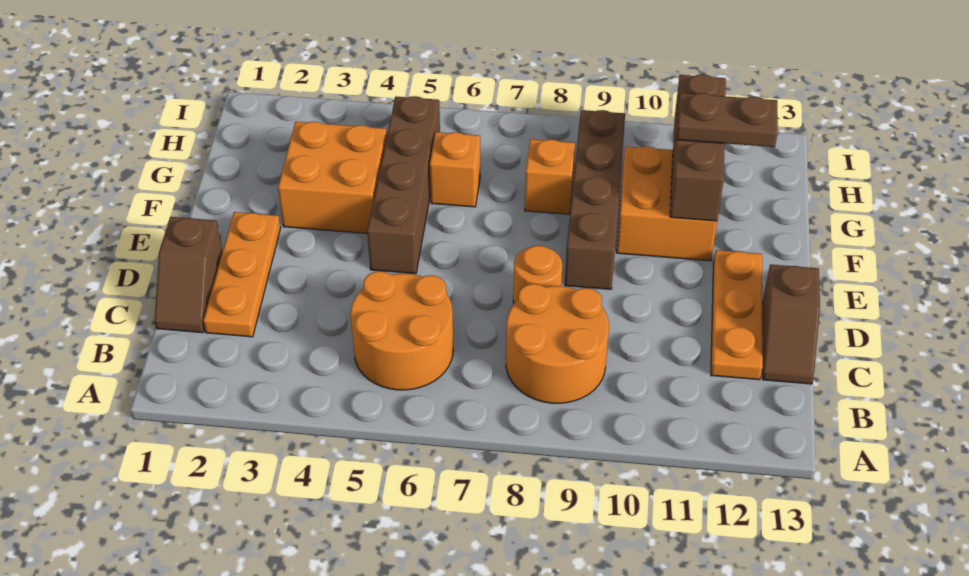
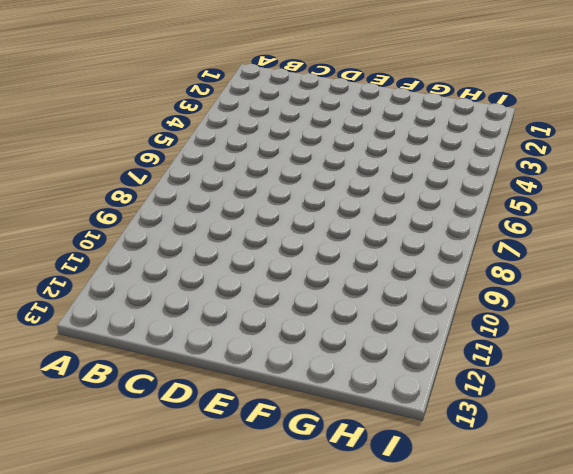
none -> orange 2x2 round brick [351,271,453,390]
none -> orange 2x2 round brick [506,284,609,403]
none -> brown 1x2 slope [155,217,222,333]

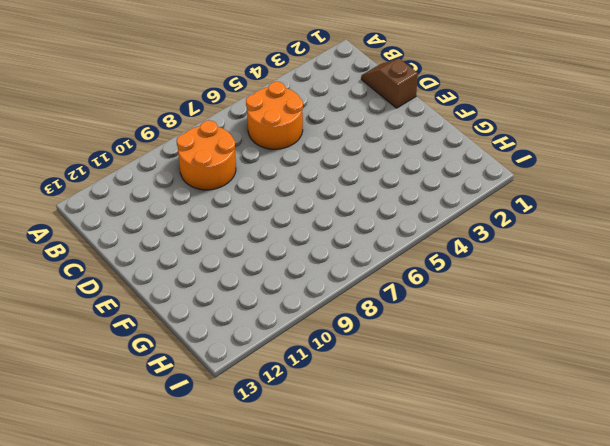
none -> orange 1x3 plate [203,212,281,337]
none -> orange 1x3 plate [711,250,763,380]
none -> brown 1x2 slope [762,264,820,384]

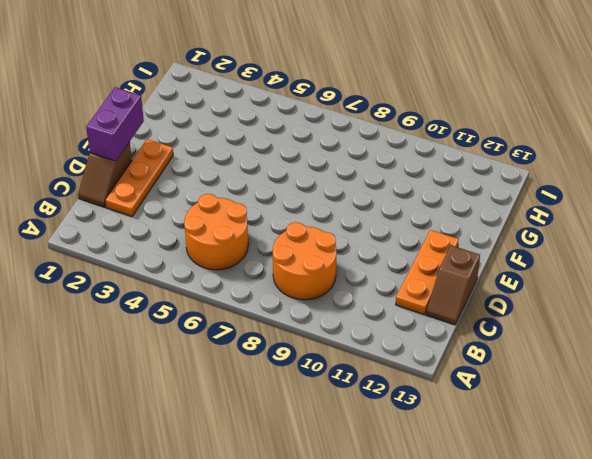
purple 1x2 brick [86,87,144,161] -> none
none -> orange 1x1 round brick [513,246,562,303]
none -> brown 1x4 brick [367,96,440,274]
none -> brown 1x4 brick [565,110,625,289]

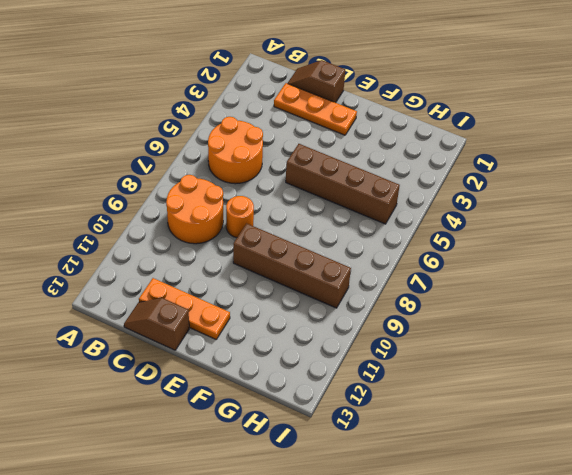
none -> orange 2x2 brick [278,122,387,233]
none -> orange 2x2 brick [617,146,717,261]
none -> orange 1x1 brick [430,132,480,207]

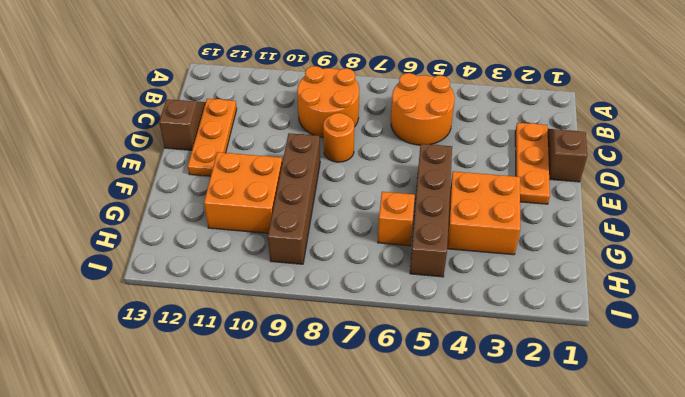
none -> orange 1x1 brick [525,139,575,214]
none -> brown 1x3 brick [670,74,726,221]
none -> brown 1x2 plate [677,93,778,147]

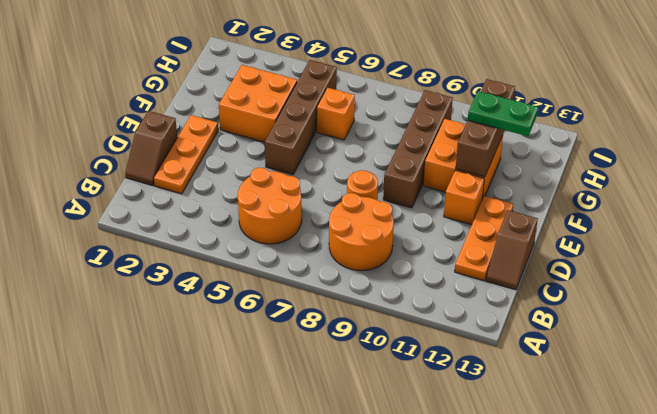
orange 1x1 brick [444,170,484,225] -> orange 1x1 brick moved to [525,139,575,214]
green 1x2 plate [468,91,538,136] -> brown 1x2 plate [677,93,778,147]

